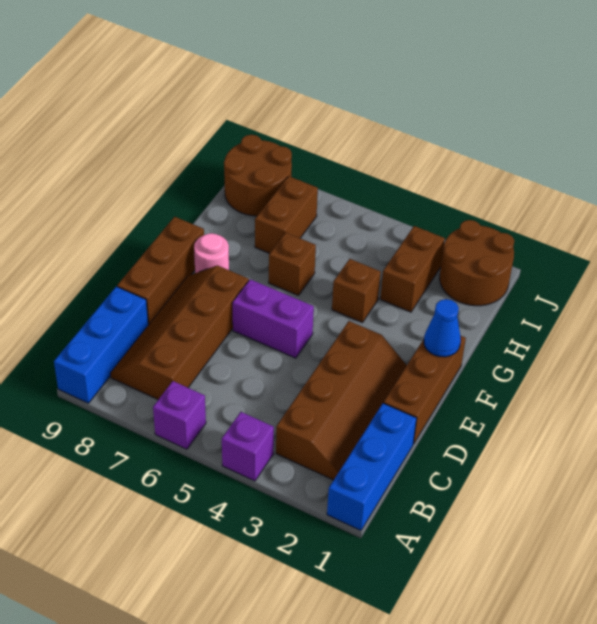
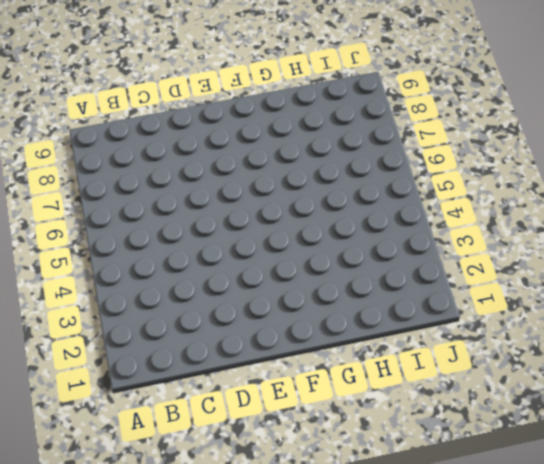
none -> blue 1x3 brick [327,403,417,530]
none -> purple 1x1 brick [222,412,274,481]
none -> purple 1x1 brick [153,381,206,449]

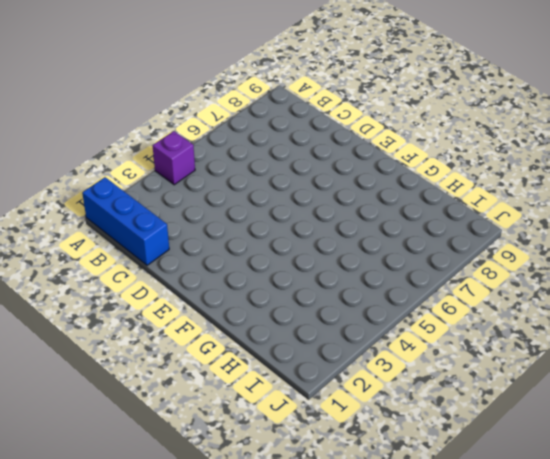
none -> purple 1x1 brick [153,381,206,449]
none -> blue 1x3 brick [54,287,148,403]
none -> brown 2x4 slope [276,321,407,480]

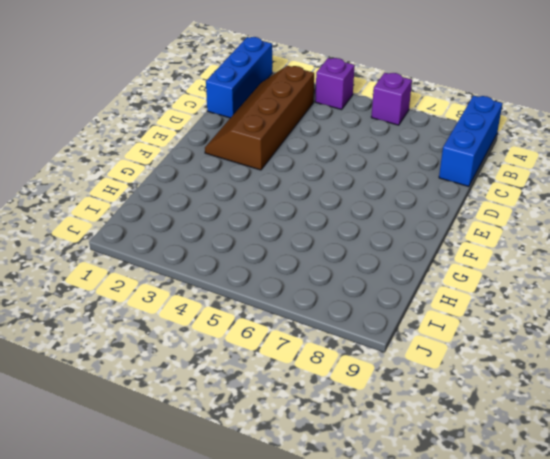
none -> brown 2x4 slope [110,265,249,400]
none -> brown 1x3 brick [384,336,466,444]
none -> brown 1x3 brick [117,217,204,325]

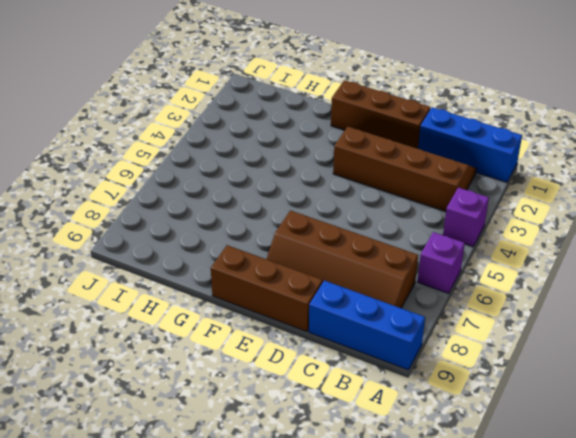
none -> purple 1x2 brick [232,279,314,358]
none -> pink 1x1 round brick [194,233,229,273]
none -> brown 1x1 brick [332,259,381,323]

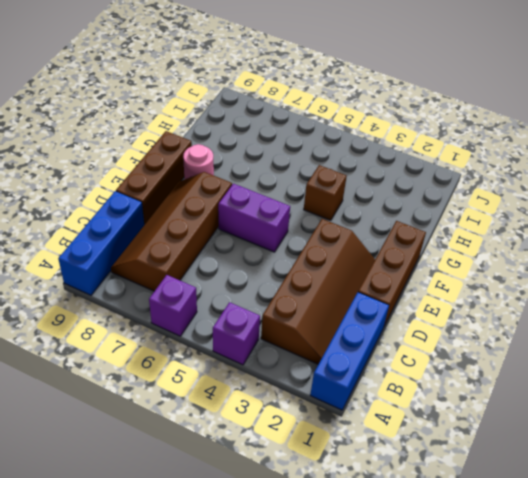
none -> brown 1x1 brick [269,233,316,296]
none -> brown 1x2 brick [380,226,445,312]
none -> brown 1x2 brick [255,176,318,253]

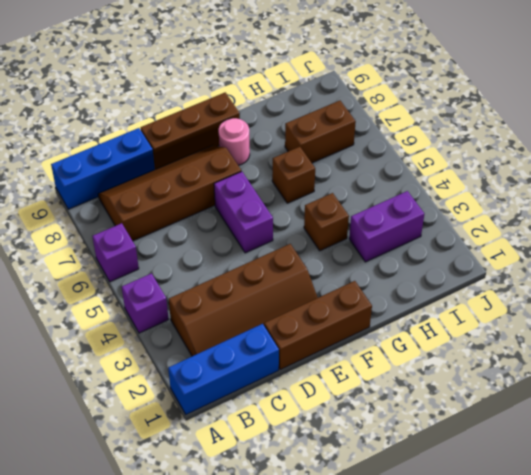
purple 1x2 brick [349,191,424,262] -> brown 1x2 brick [380,226,445,312]
none -> brown 2x2 round brick [440,220,514,306]
none -> brown 2x2 round brick [224,135,292,216]
none -> blue 1x1 cone [424,299,461,357]

